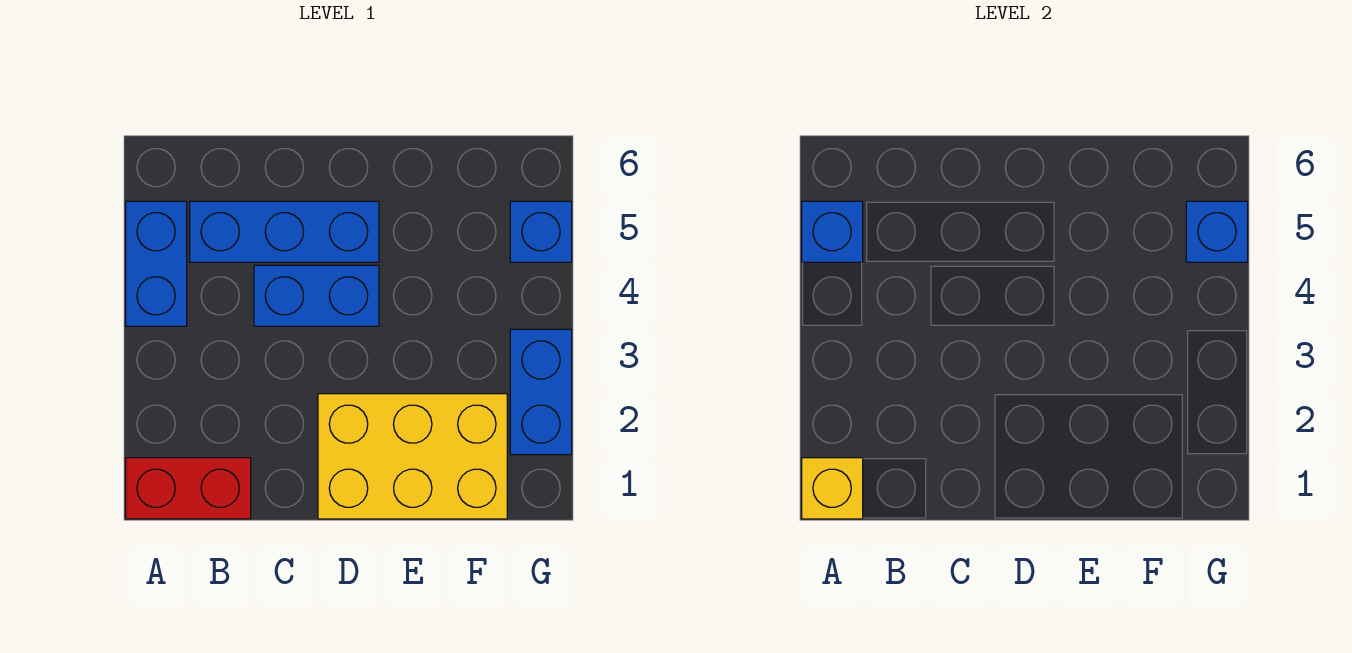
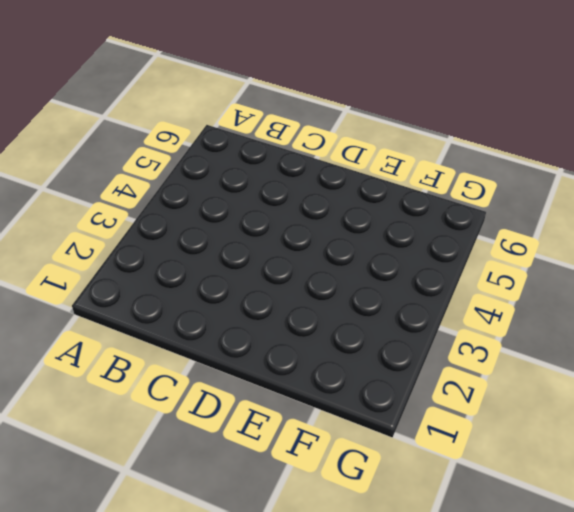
none -> red 1x2 brick [126,458,251,519]
none -> blue 1x2 brick [126,201,187,326]

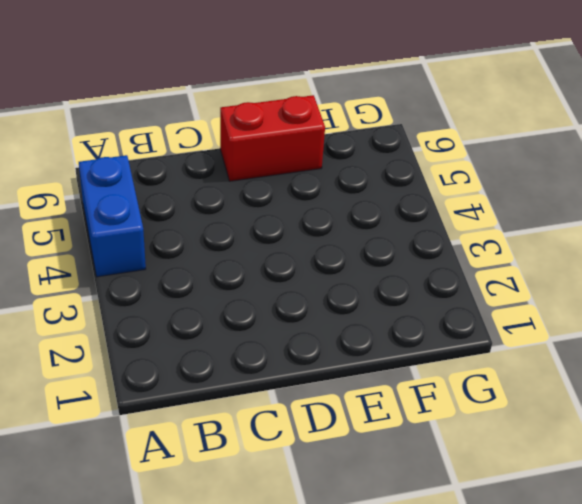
red 1x2 brick [220,95,325,181] -> red 1x2 brick moved to [126,458,251,519]
none -> blue 1x3 brick [190,201,379,262]
none -> blue 1x2 brick [254,265,379,326]

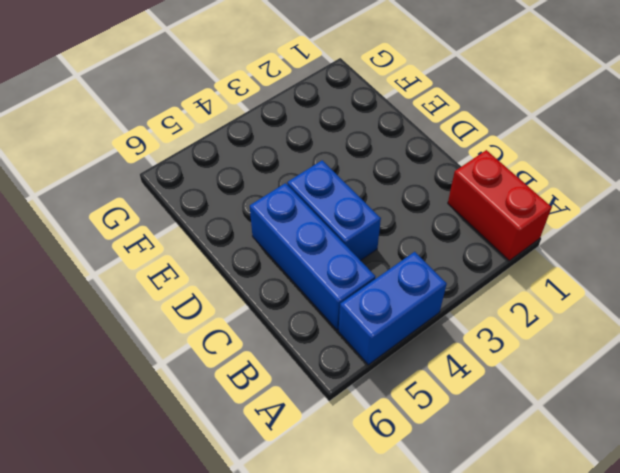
none -> yellow 2x3 brick [318,394,507,519]
none -> blue 1x2 brick [510,329,572,455]

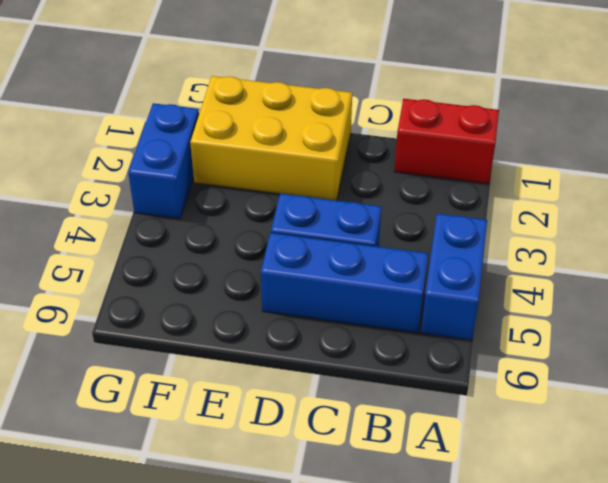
none -> blue 1x1 brick [510,201,572,262]
none -> yellow 1x1 brick [802,458,863,519]

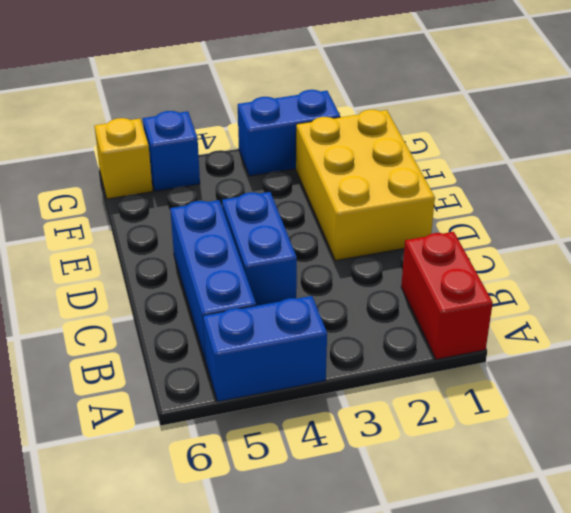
yellow 1x1 brick [95,118,153,199] -> yellow 1x1 brick moved to [802,458,863,519]
none -> blue 1x1 brick [802,201,863,262]
none -> blue 1x1 brick [1186,201,1248,262]

